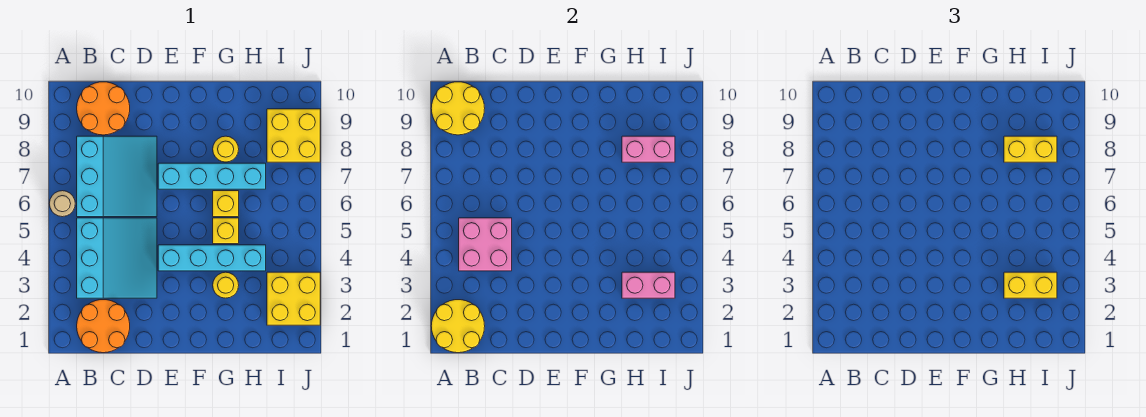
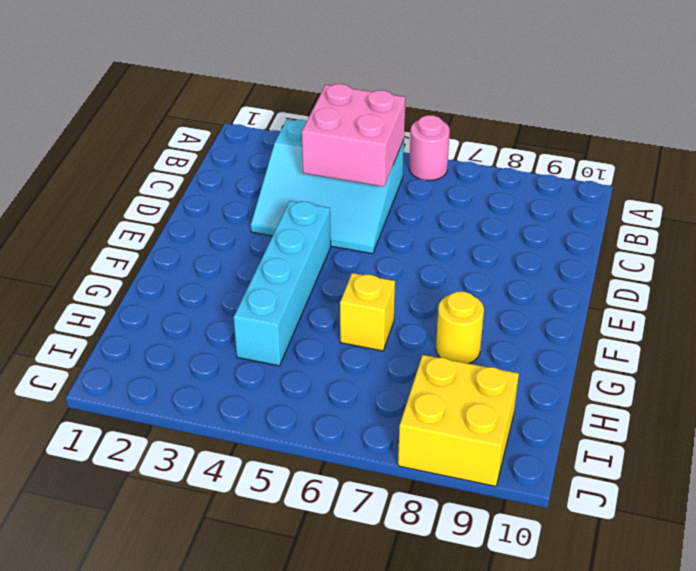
pink 1x1 round brick [409,115,450,180] -> tan 1x1 round brick [49,191,75,217]
none -> orange 2x2 round brick [77,300,130,353]
none -> cyan 3x3 slope [77,136,157,217]
none -> orange 2x2 round brick [77,82,130,135]

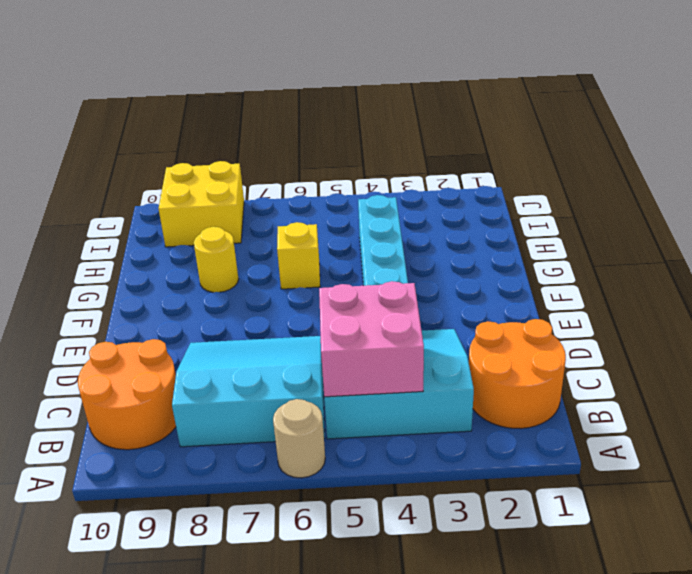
none -> cyan 1x4 brick [158,163,266,189]
none -> yellow 1x1 round brick [213,272,239,298]
none -> yellow 1x1 brick [213,218,239,244]

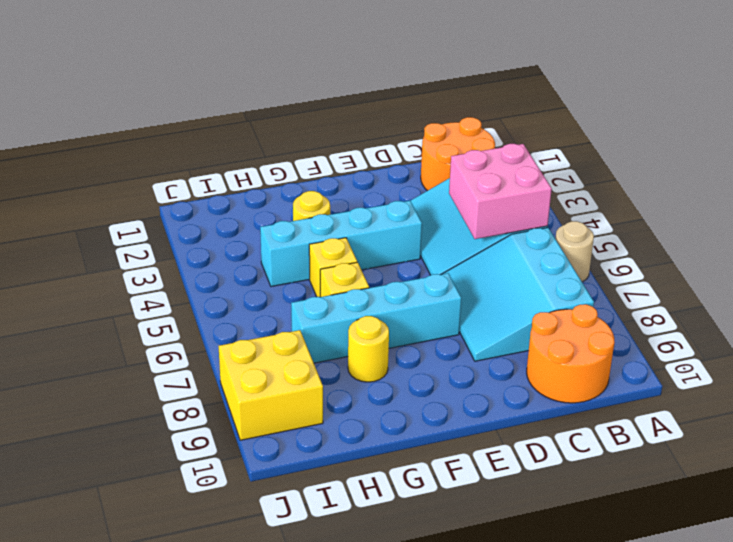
none -> yellow 2x2 brick [267,272,320,325]
none -> yellow 2x2 round brick [431,300,485,353]
none -> yellow 2x2 round brick [431,82,485,135]

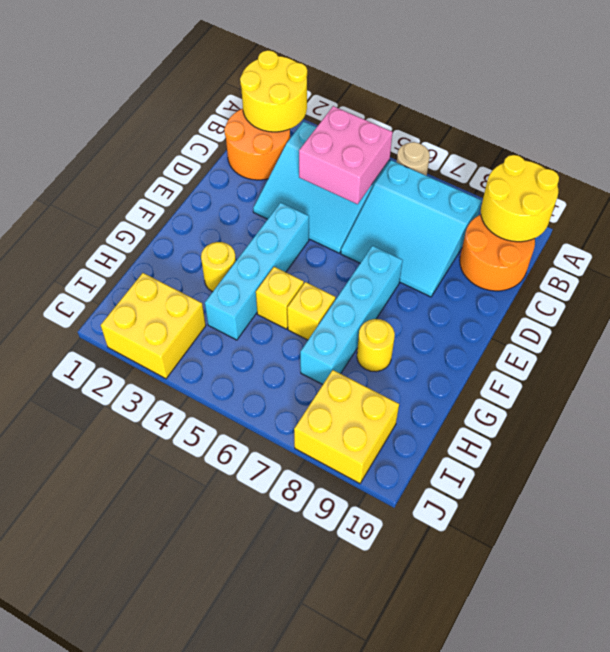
none -> pink 1x2 brick [622,272,675,298]
none -> pink 1x2 brick [622,136,675,162]
none -> yellow 1x2 brick [1004,272,1057,298]

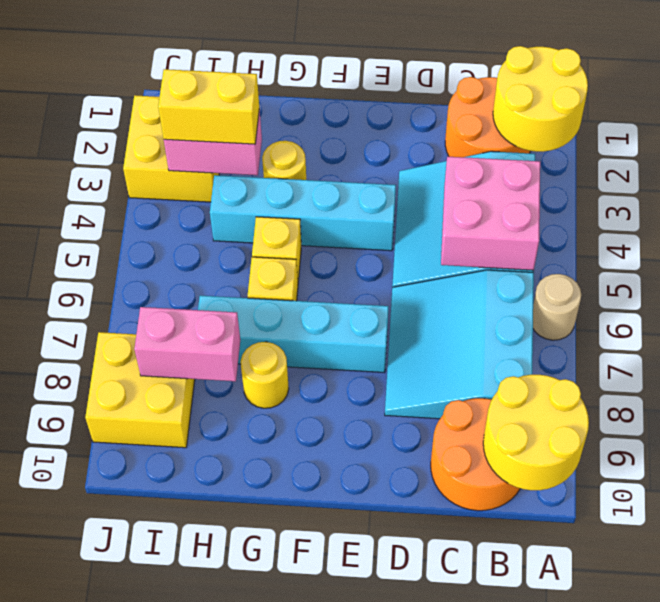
none -> yellow 1x2 brick [1004,136,1057,162]

